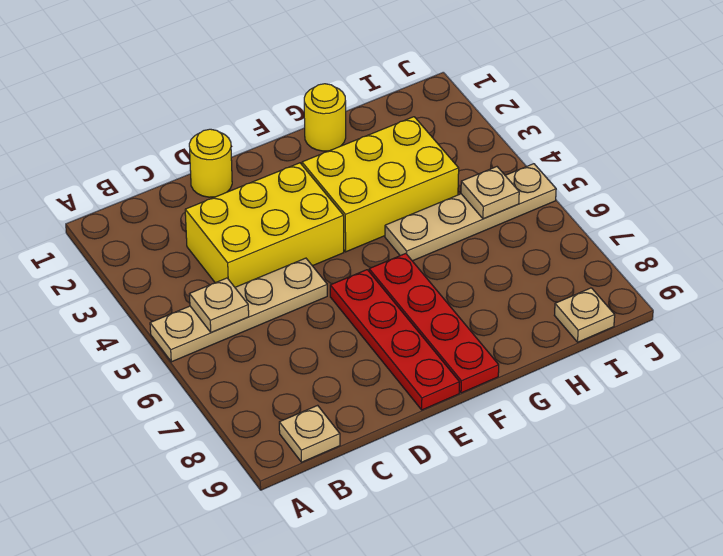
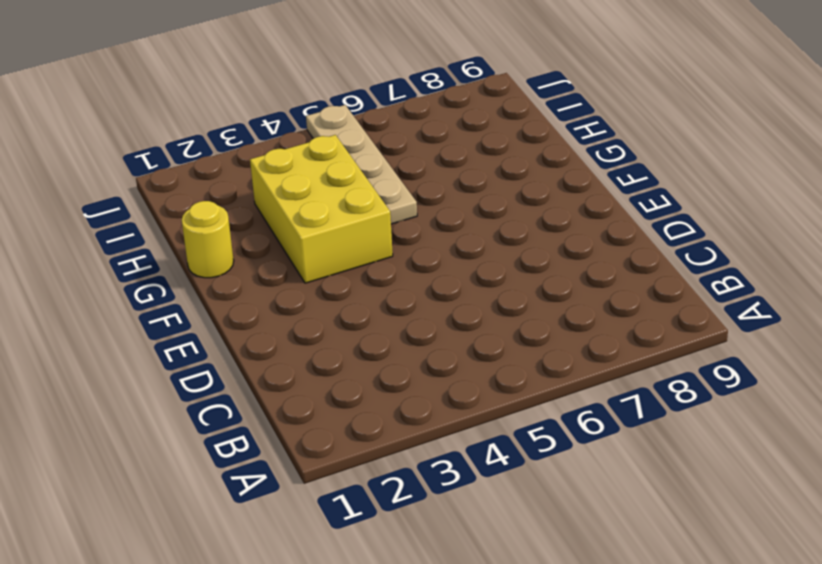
none -> tan 1x4 plate [150,258,327,362]
none -> tan 1x1 plate [279,405,340,462]
none -> yellow 2x3 brick [185,163,344,287]

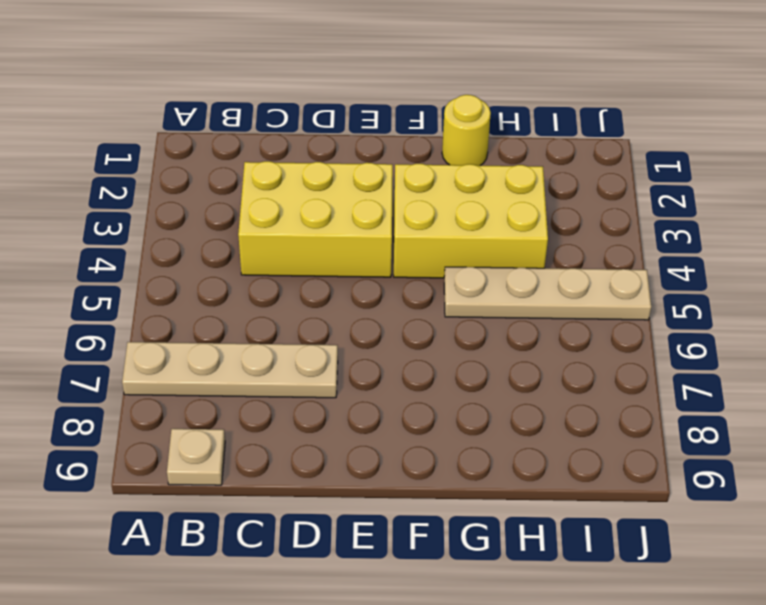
tan 1x4 plate [122,342,338,398] -> tan 1x4 plate moved to [150,258,327,362]
none -> yellow 1x1 round brick [189,129,232,197]
none -> red 1x4 plate [330,270,460,410]
none -> red 1x4 plate [369,253,499,393]

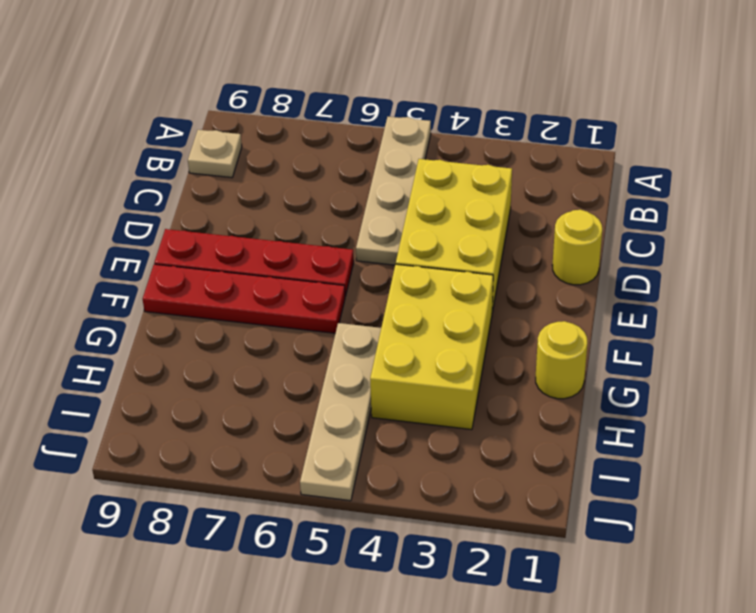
none -> tan 1x1 plate [554,288,615,342]
none -> tan 1x1 plate [189,278,249,333]
none -> tan 1x1 plate [461,167,519,219]

